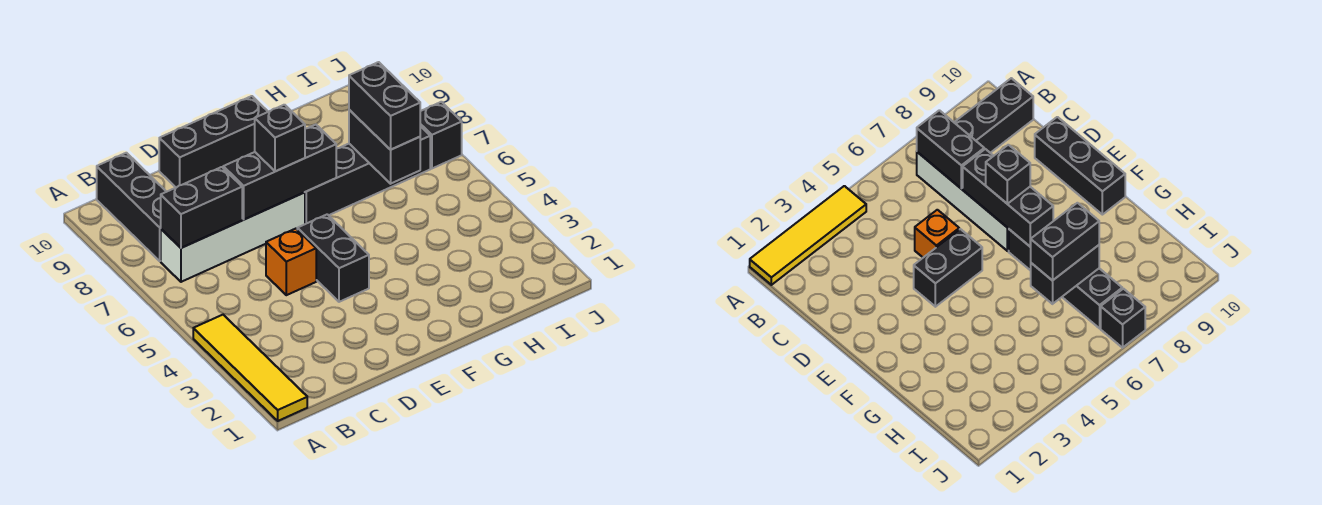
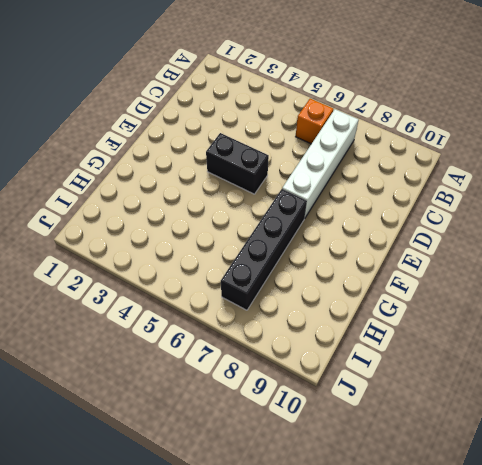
orange 1x1 brick [296,99,333,144] -> orange 1x1 brick moved to [266,229,316,295]
none -> yellow 1x4 tile [193,315,307,421]
none -> black 1x3 brick [97,153,166,261]
none -> black 1x3 brick [159,96,268,187]

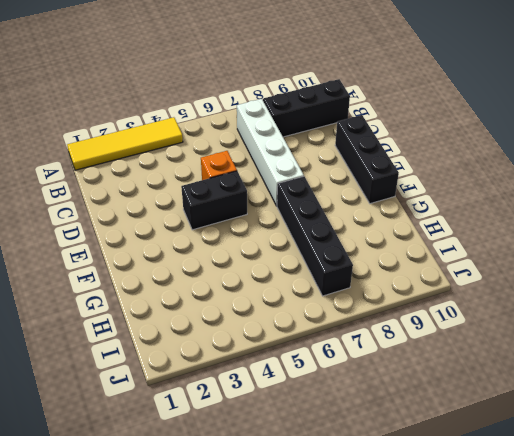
none -> black 1x1 brick [420,102,462,168]
none -> black 1x2 brick [161,167,242,248]
none -> black 1x3 brick [223,124,336,219]

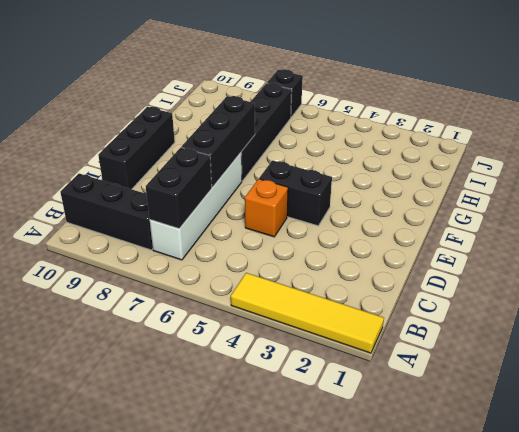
none -> black 1x2 brick [349,110,420,184]
none -> black 1x1 brick [255,105,305,171]
none -> black 1x2 brick [349,62,420,150]

